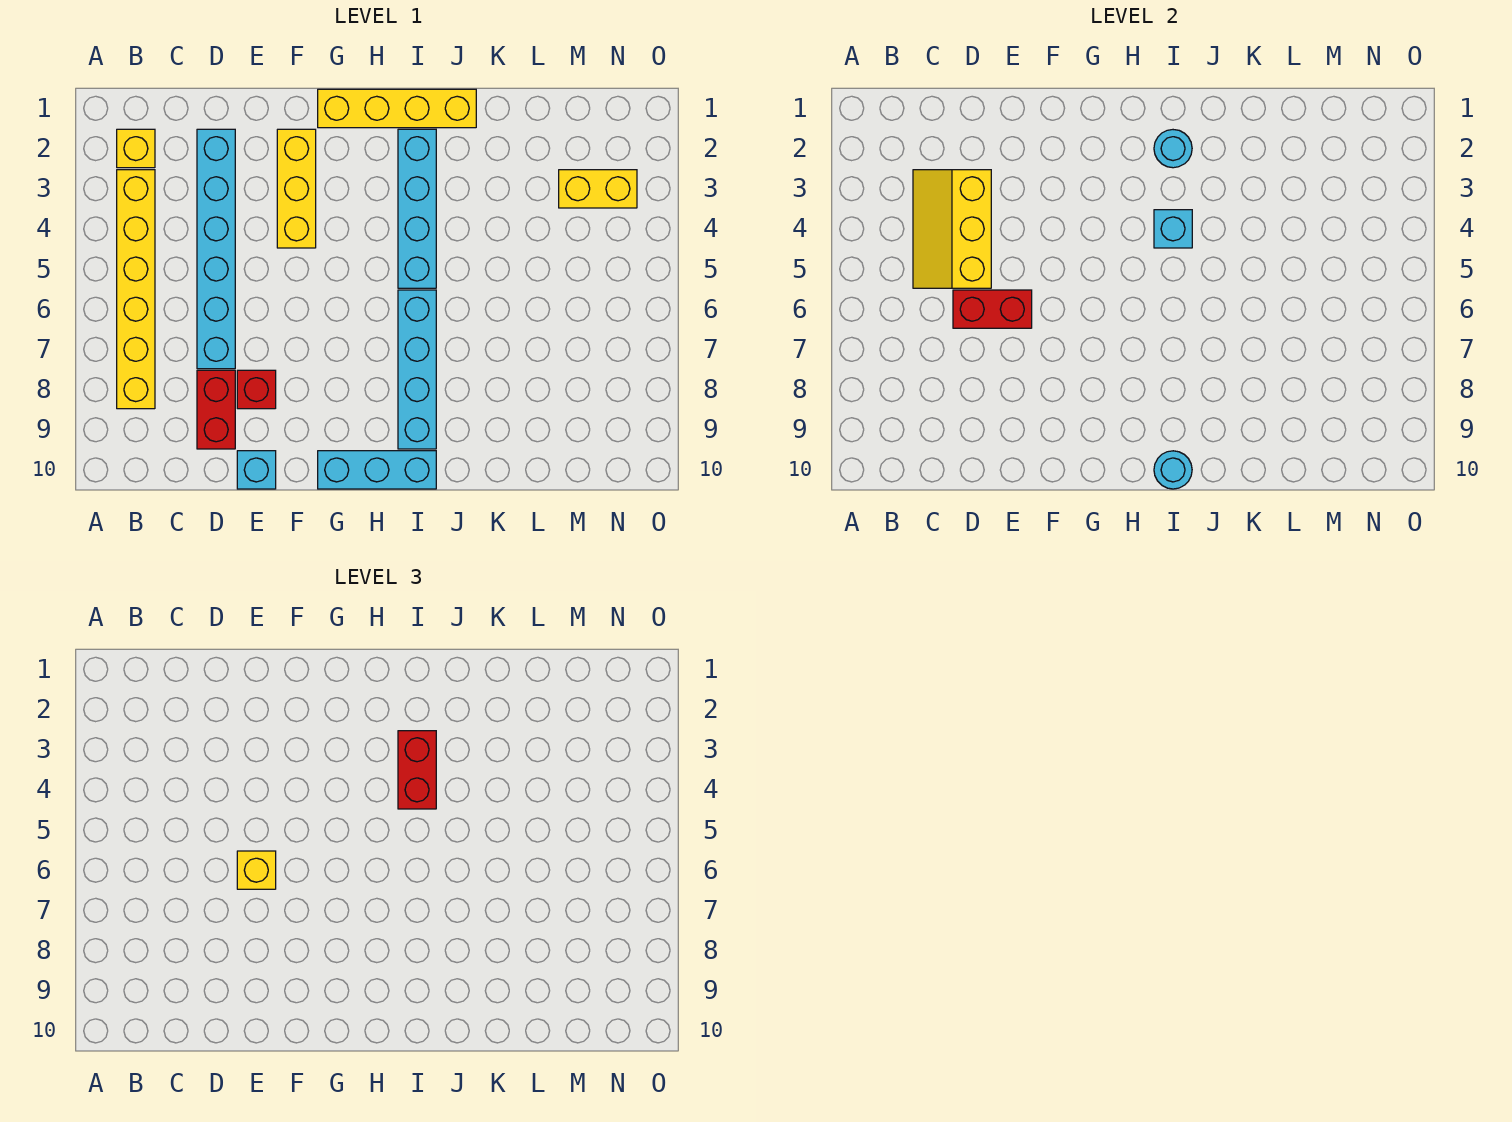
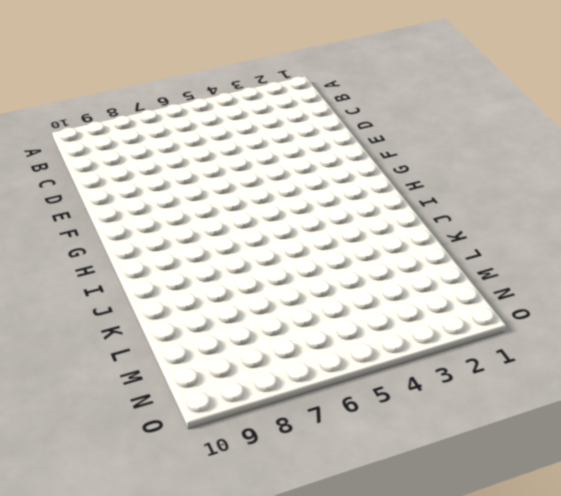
none -> yellow 1x1 brick [117,129,155,168]
none -> yellow 1x6 brick [117,170,155,409]
none -> cyan 1x6 brick [197,129,235,369]

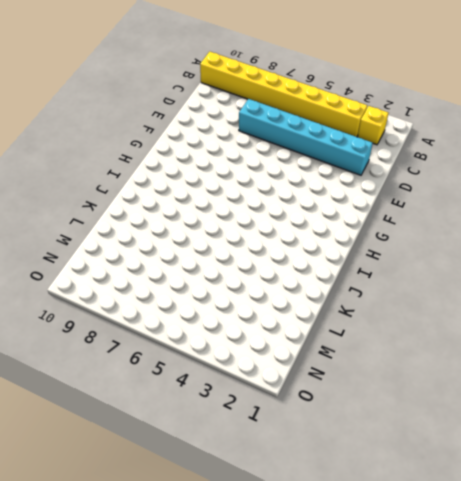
yellow 1x8 brick [200,51,367,137] -> yellow 1x6 brick [117,170,155,409]
none -> red 1x2 brick [197,370,235,449]
none -> red 1x1 brick [237,370,276,409]
none -> cyan 1x1 brick [237,451,276,489]

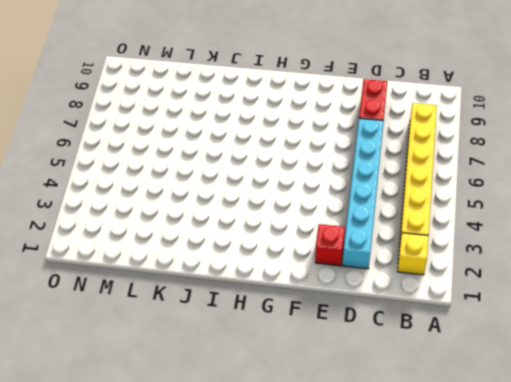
red 1x1 brick [315,224,345,266] -> red 1x1 brick moved to [237,370,276,409]
none -> cyan 1x1 brick [237,451,276,489]
none -> yellow 1x3 brick [277,129,316,248]
none -> yellow 1x4 brick [318,89,476,128]

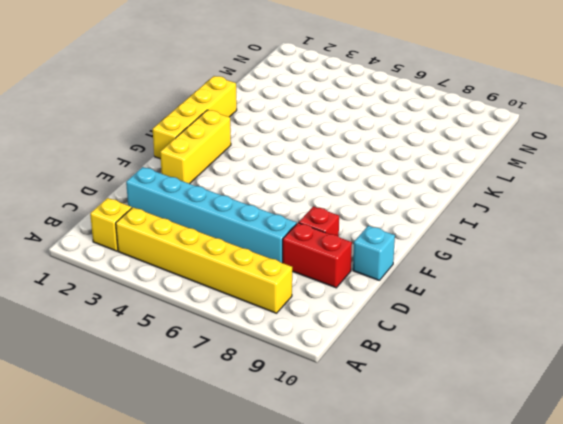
yellow 1x3 brick [160,110,231,184] -> yellow 1x3 brick turned to [277,129,316,248]
none -> cyan 1x3 brick [318,451,436,489]
none -> cyan 1x4 brick [398,129,436,288]
none -> cyan 1x4 brick [398,290,436,449]

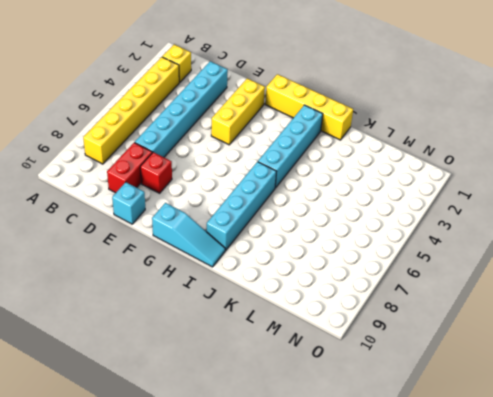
cyan 1x3 slope [152,203,225,267] -> cyan 1x3 brick [318,451,436,489]
none -> yellow 1x2 brick [559,170,637,208]
none -> yellow 2x3 slope [913,170,991,288]
none -> red 1x2 brick [953,290,1032,328]

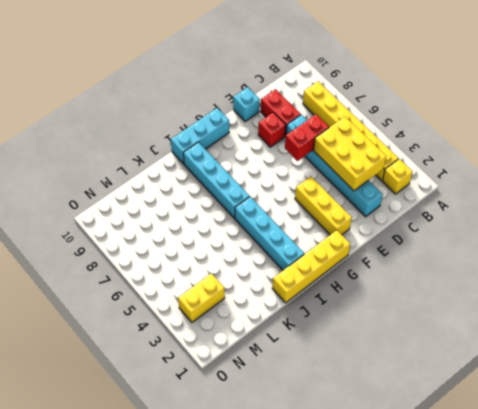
yellow 2x3 brick [314,117,386,191] -> yellow 2x3 slope [913,170,991,288]
none -> cyan 1x1 round brick [1154,130,1192,168]
none -> cyan 1x1 brick [1154,210,1192,248]
none -> cyan 1x1 round brick [1154,451,1192,489]

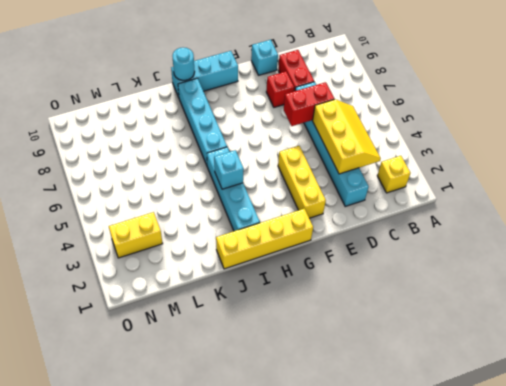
none -> yellow 1x6 brick [117,170,155,409]
none -> cyan 1x1 round brick [1154,130,1192,168]
none -> yellow 1x1 brick [237,851,276,889]

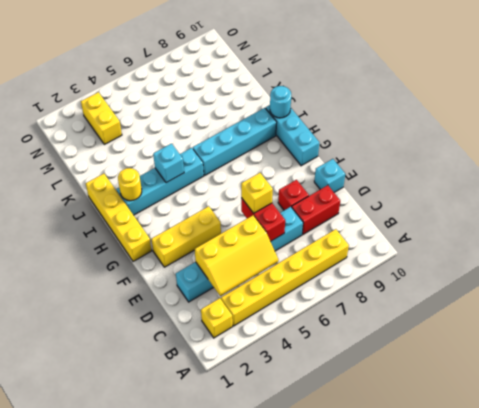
yellow 1x1 round brick [118,168,142,201] -> cyan 1x1 round brick [1154,130,1192,168]
none -> red 1x2 brick [398,731,436,809]

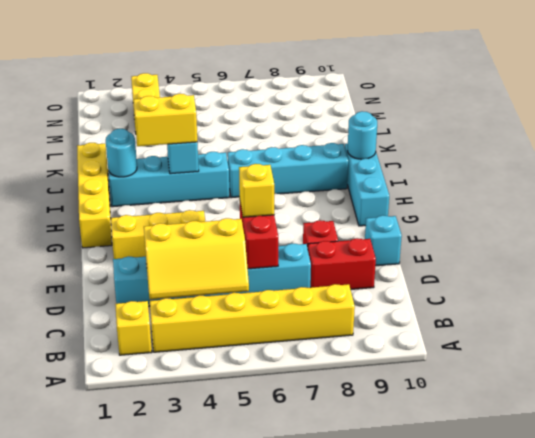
yellow 1x2 brick [134,94,197,146] -> red 1x2 brick [398,731,436,809]

